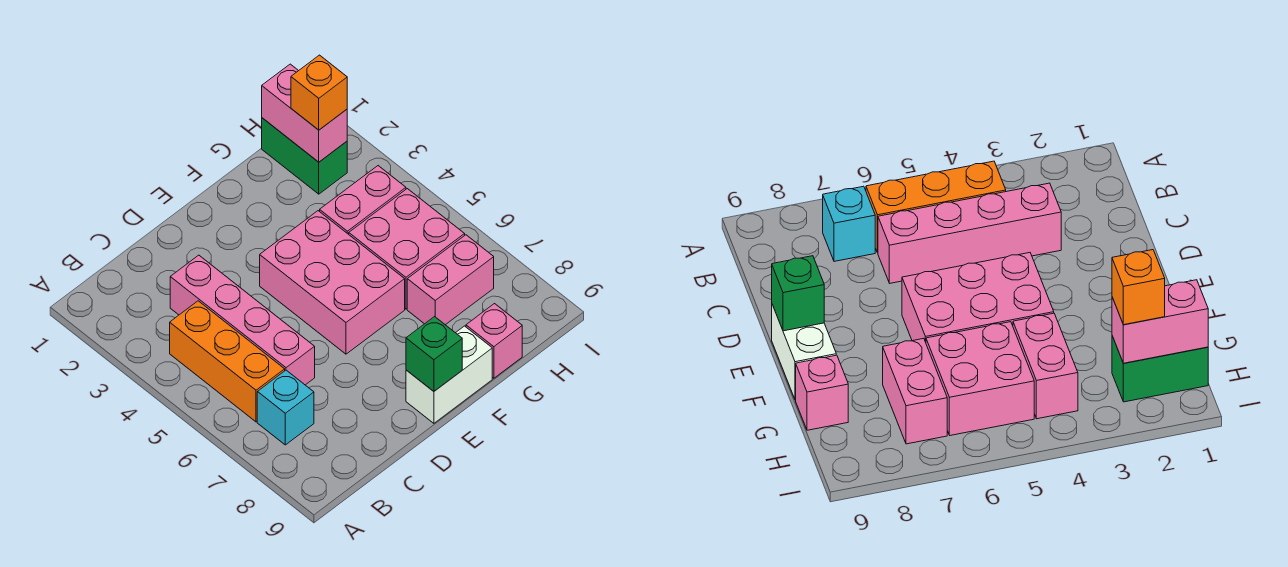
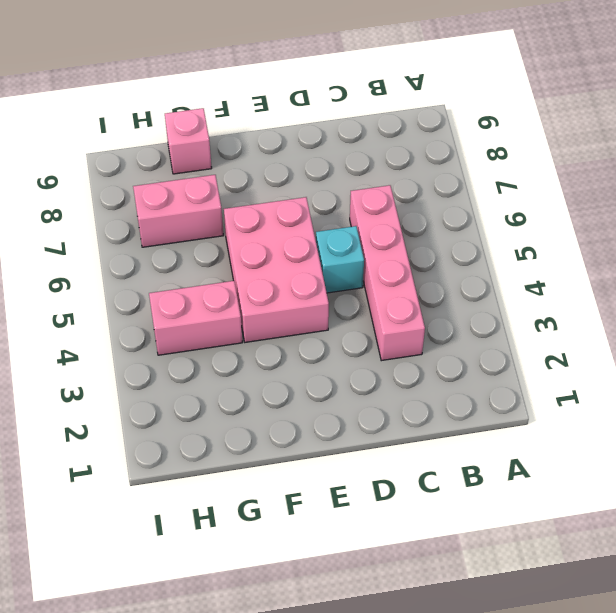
cyan 1x1 brick [316,226,364,293] -> cyan 1x1 brick moved to [257,370,314,445]
none -> orange 1x3 brick [170,301,285,422]
none -> white 1x2 brick [406,326,492,423]
none -> pink 2x2 brick [349,189,465,309]

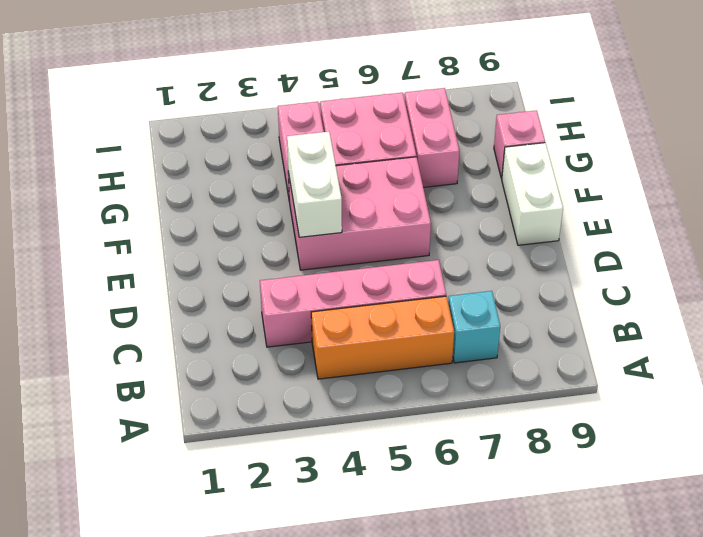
white 1x2 brick [287,132,342,237] -> none
none -> green 1x2 brick [262,118,347,194]
none -> green 1x1 brick [406,317,462,391]
none -> pink 1x2 brick [262,64,347,162]

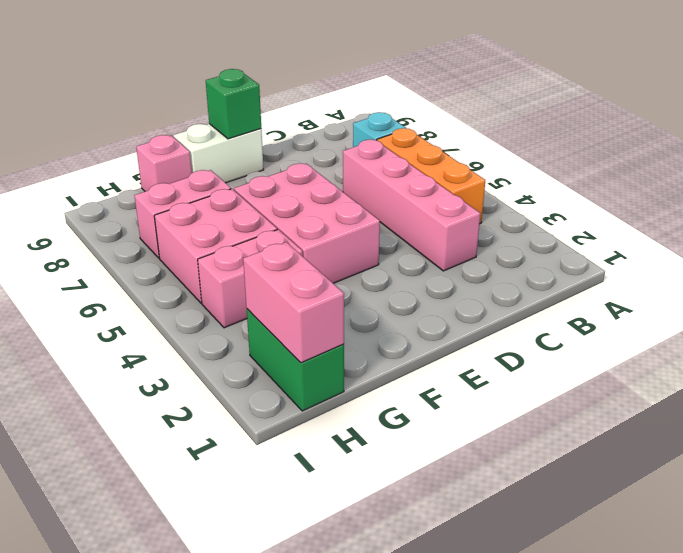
none -> orange 1x1 brick [291,55,347,130]

